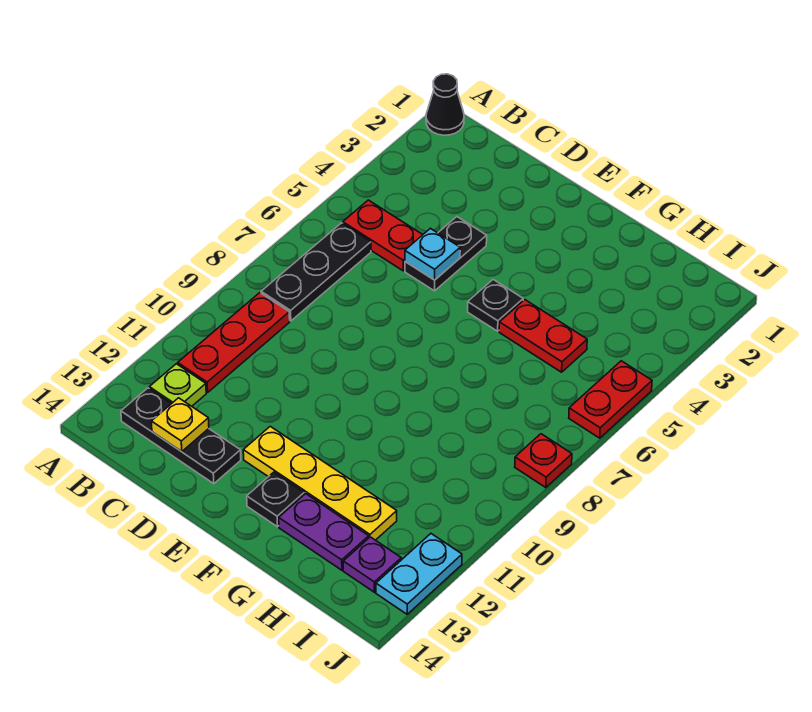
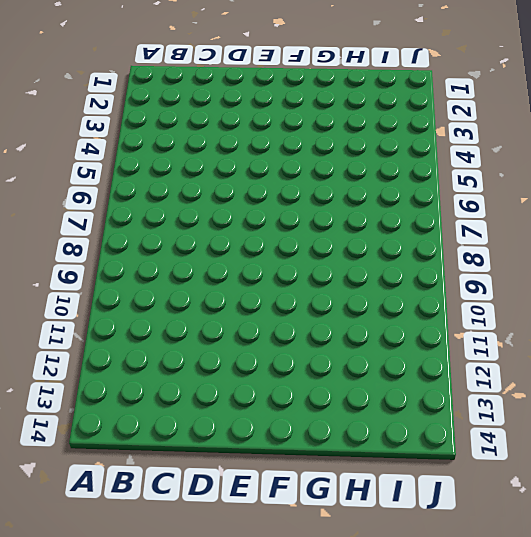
none -> black 1x1 cone [426,74,464,135]
none -> red 1x2 plate [343,200,423,271]
none -> black 1x3 plate [261,223,371,321]

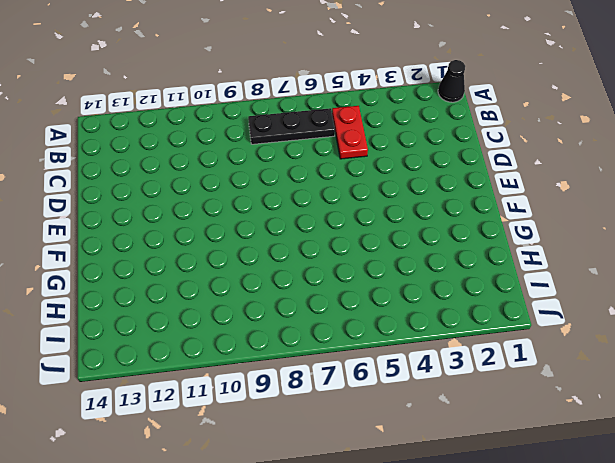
none -> red 1x3 plate [178,293,290,392]
none -> lime 1x1 plate [149,364,206,406]
none -> black 1x3 plate [121,388,241,484]

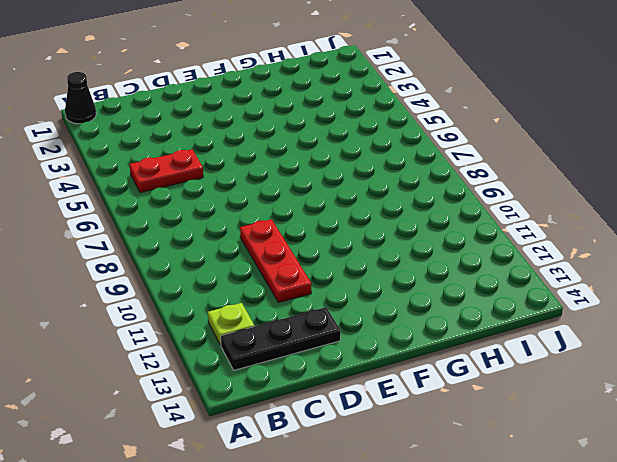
red 1x3 plate [240,219,311,302] -> red 1x3 plate moved to [178,293,290,392]
none -> black 1x3 plate [261,223,371,321]
none -> black 1x2 plate [405,217,487,291]
none -> yellow 1x4 plate [243,426,397,540]

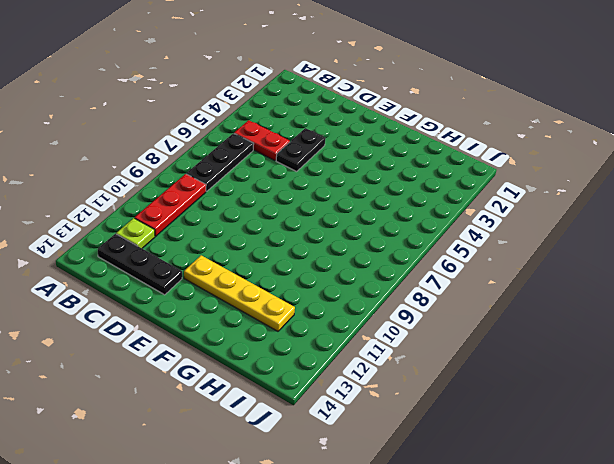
none -> black 1x1 cone [426,74,464,135]
none -> black 1x1 plate [468,280,523,331]
none -> black 1x1 plate [247,472,304,527]

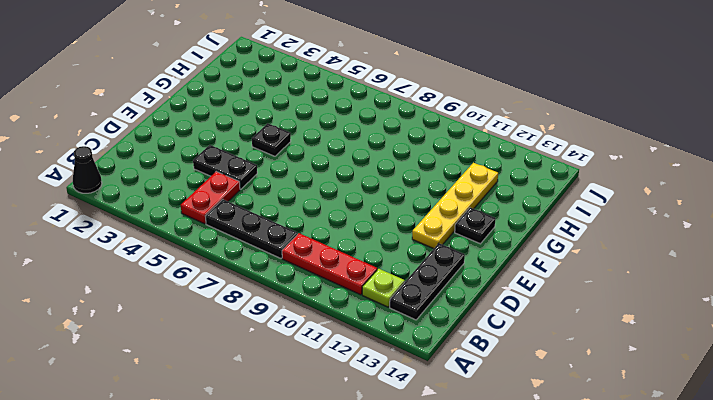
none -> red 1x2 plate [499,300,587,372]
none -> purple 1x2 plate [279,494,369,570]
none -> purple 1x1 plate [343,537,401,592]

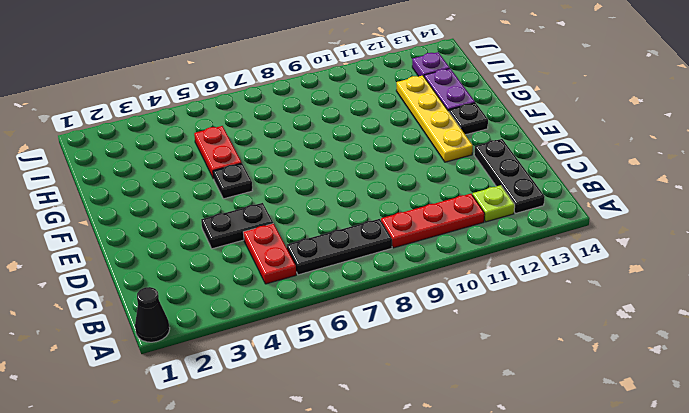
none -> red 1x2 plate [569,361,652,438]
none -> red 1x1 plate [515,434,572,488]
none -> cyan 1x2 plate [376,534,462,614]

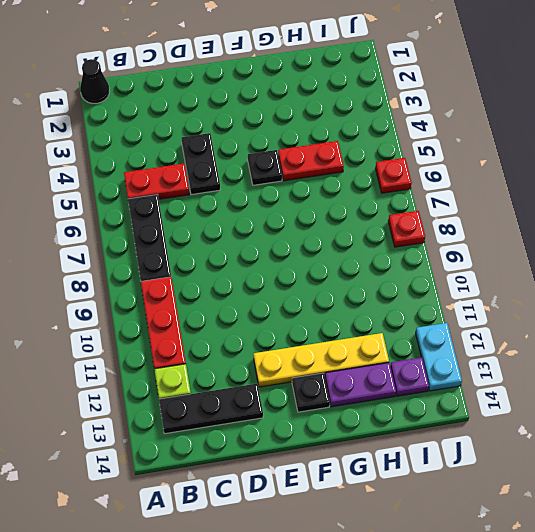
red 1x1 plate [375,158,412,193] -> red 1x2 plate [569,361,652,438]
none -> yellow 1x1 plate [151,398,209,452]
none -> cyan 1x1 plate [405,228,460,280]

